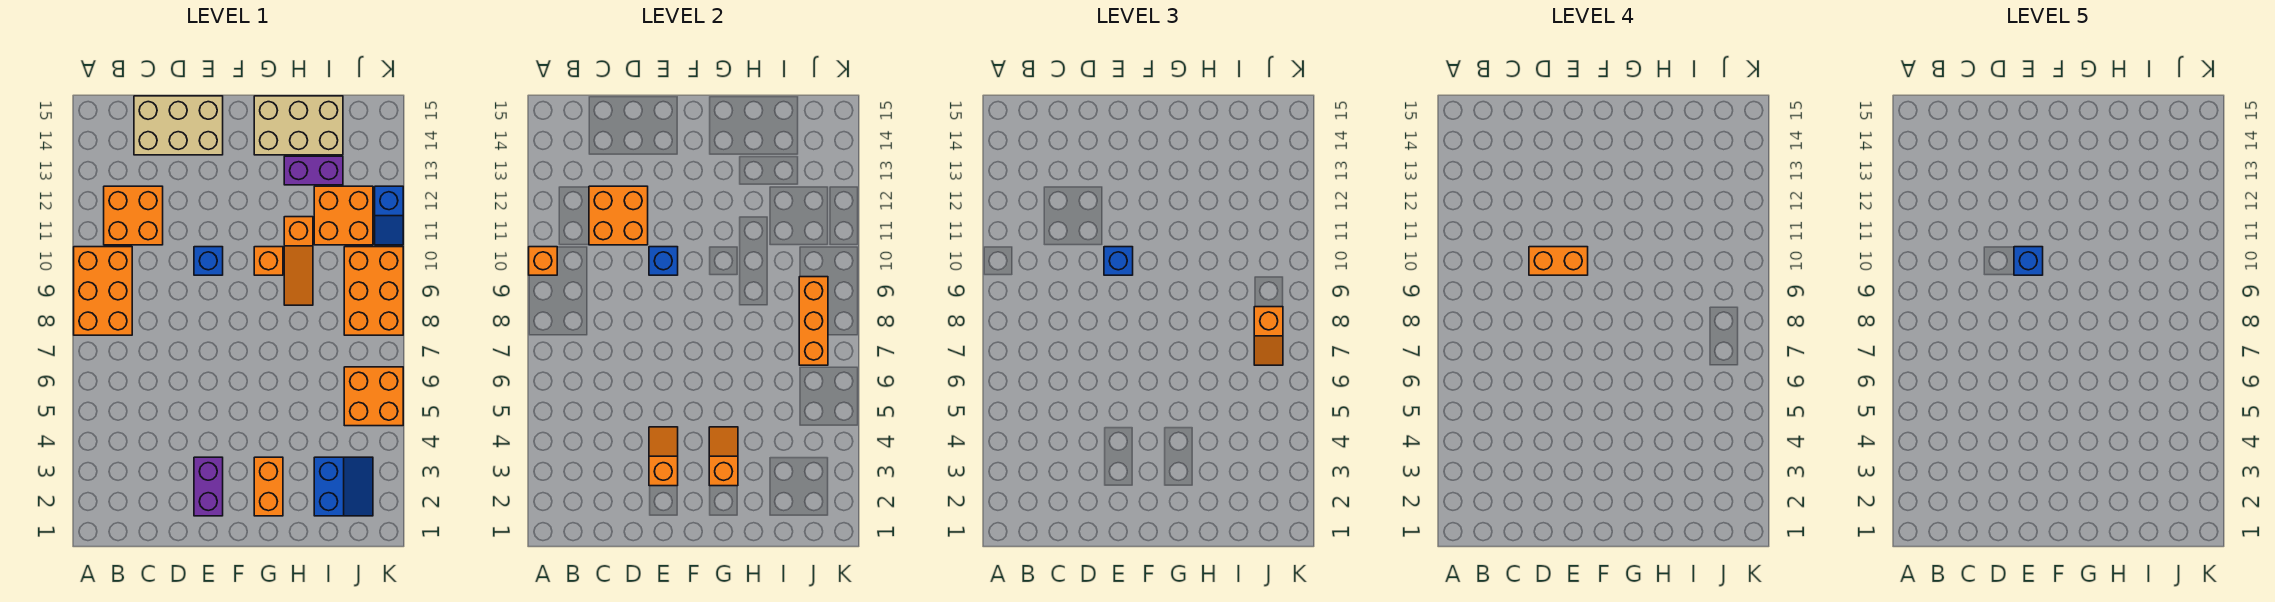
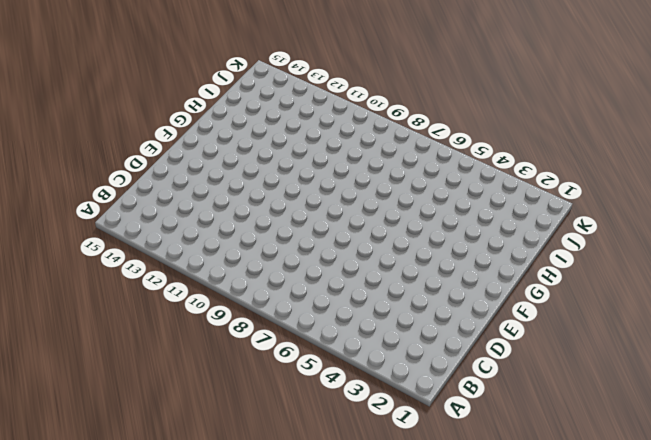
none -> orange 2x3 brick [74,247,132,335]
none -> orange 2x2 brick [104,186,163,245]
none -> tan 2x3 brick [134,96,223,155]

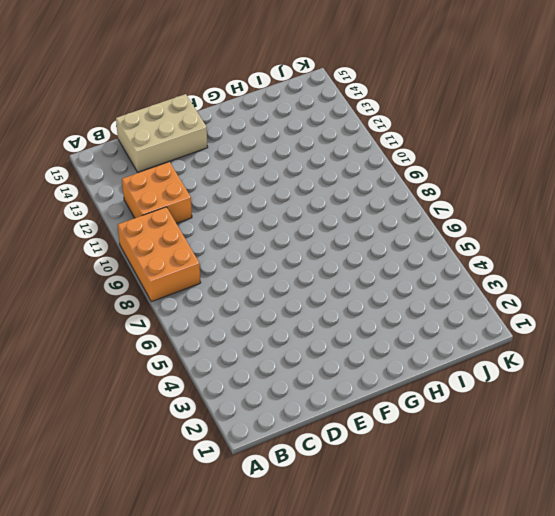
none -> purple 1x2 brick [194,457,223,516]
none -> blue 1x1 brick [194,247,223,275]
none -> orange 1x2 brick [254,457,283,516]

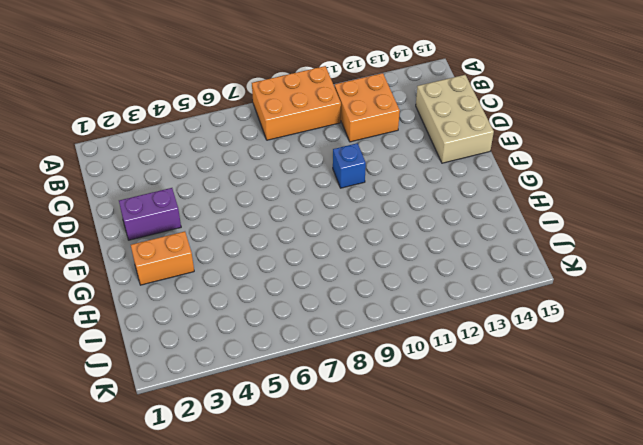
none -> orange 1x1 brick [254,247,283,275]
none -> tan 2x3 brick [254,96,343,155]
none -> orange 1x3 slope [284,217,313,305]

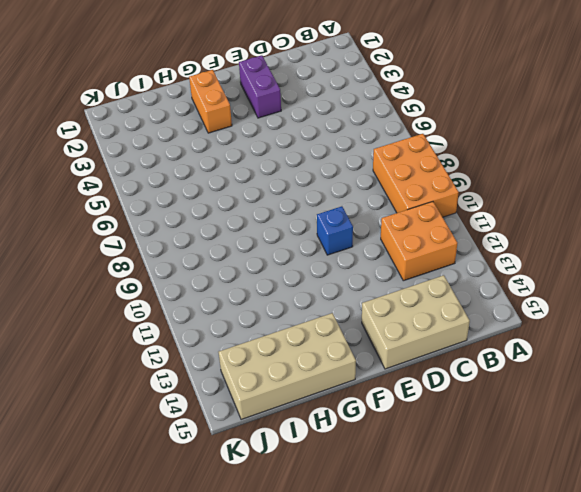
tan 2x4 brick [219,313,356,420] -> tan 2x3 brick [254,96,343,155]
none -> orange 1x1 brick [254,247,283,275]
none -> orange 1x3 slope [284,217,313,305]
none -> purple 1x2 brick [284,156,343,185]

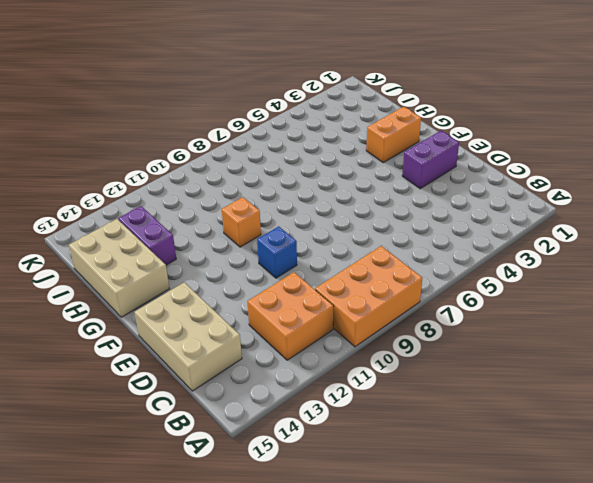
none -> orange 1x3 slope [284,217,313,305]
none -> blue 2x2 slope [314,457,373,516]
none -> orange 2x2 brick [314,186,373,245]

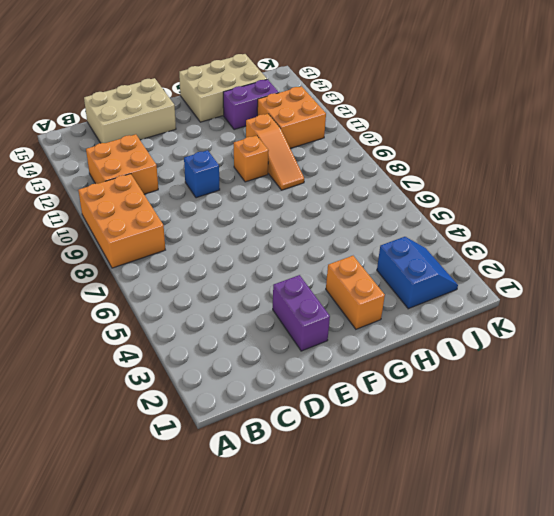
none -> orange 2x2 brick [344,367,403,426]
none -> orange 2x3 brick [344,247,403,335]
none -> blue 1x2 slope [375,186,403,245]

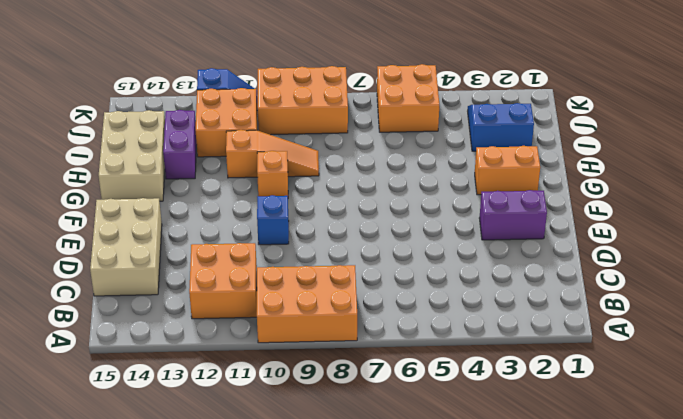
none -> orange 1x1 brick [529,247,557,275]
none -> orange 2x2 brick [589,186,648,245]
none -> orange 1x2 slope [649,427,678,486]

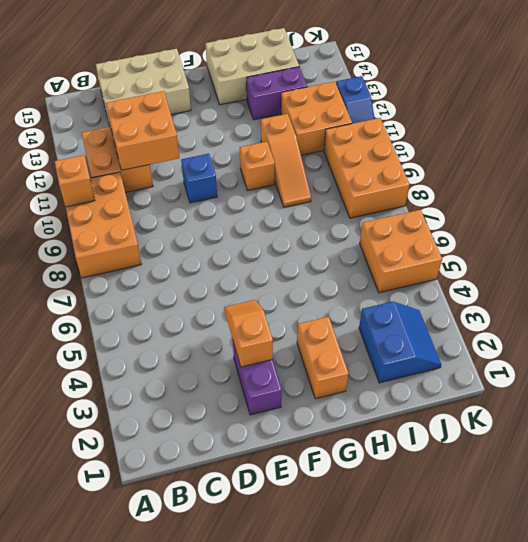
none -> blue 1x1 brick [649,247,678,275]
none -> orange 1x2 slope [709,427,738,486]
none -> orange 1x3 brick [799,277,828,365]

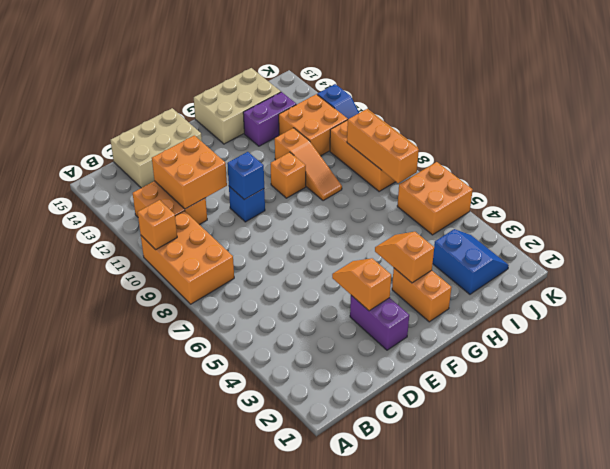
none -> blue 1x1 brick [1104,247,1133,275]
none -> orange 1x2 slope [1254,307,1283,365]
none -> orange 1x2 brick [1529,247,1588,275]

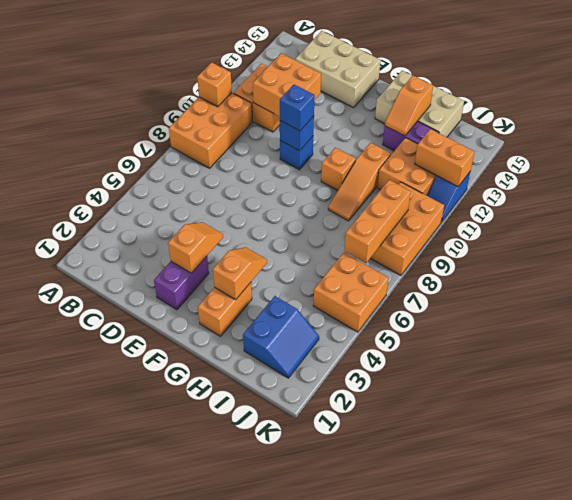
orange 1x2 slope [385,76,433,136] -> orange 1x2 slope moved to [1254,307,1283,365]
orange 1x2 brick [415,129,475,186] -> orange 1x2 brick moved to [1529,247,1588,275]
none -> blue 1x1 brick [2014,247,2043,275]

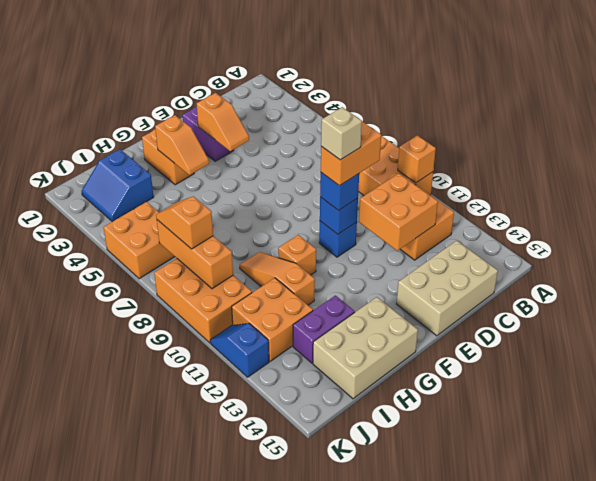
tan 1x1 brick [321,107,362,160] -> blue 1x1 brick [2014,247,2043,275]

